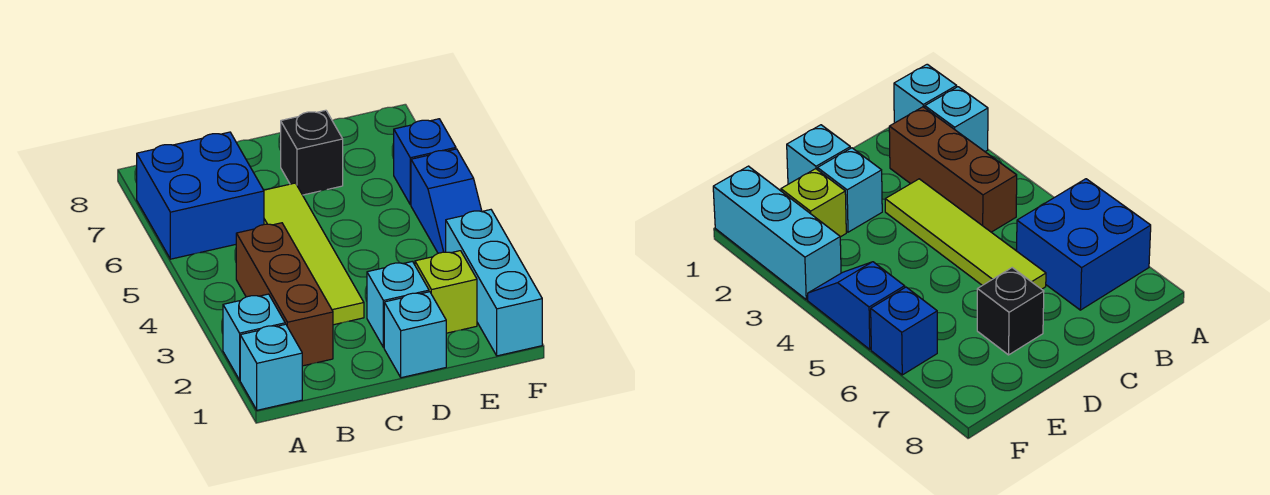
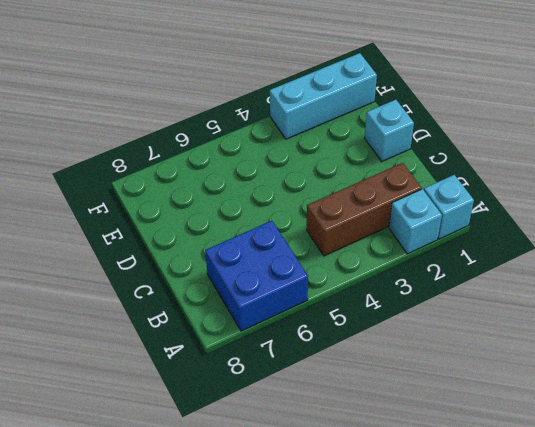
none -> lime 1x4 tile [264,183,364,325]
none -> cyan 1x1 brick [367,261,429,347]
none -> black 1x1 brick [281,110,343,195]

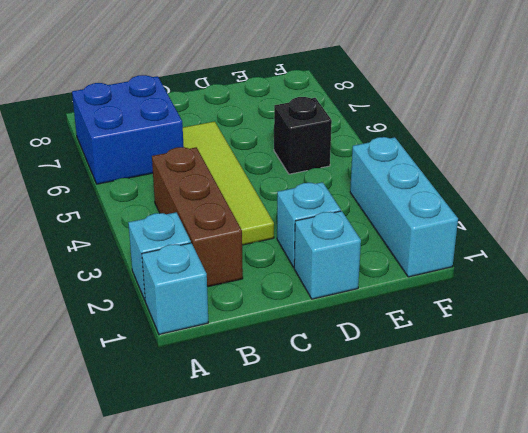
black 1x1 brick [274,97,332,174] -> black 1x1 brick moved to [281,110,343,195]
none -> lime 1x1 brick [415,251,477,333]
none -> blue 1x2 slope [411,149,482,253]
none -> blue 1x1 brick [394,119,456,205]

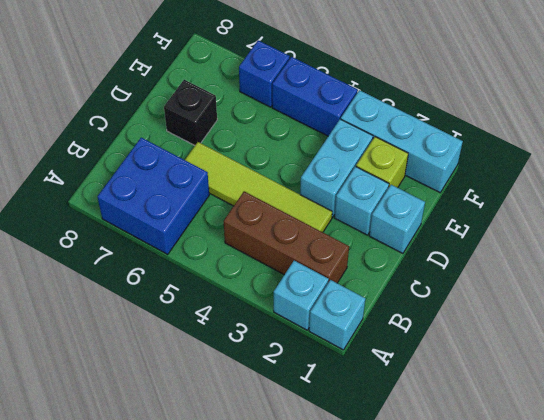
cyan 1x2 brick [300,119,373,217] -> none
blue 1x2 brick [272,57,358,136] -> blue 1x2 slope [411,149,482,253]

